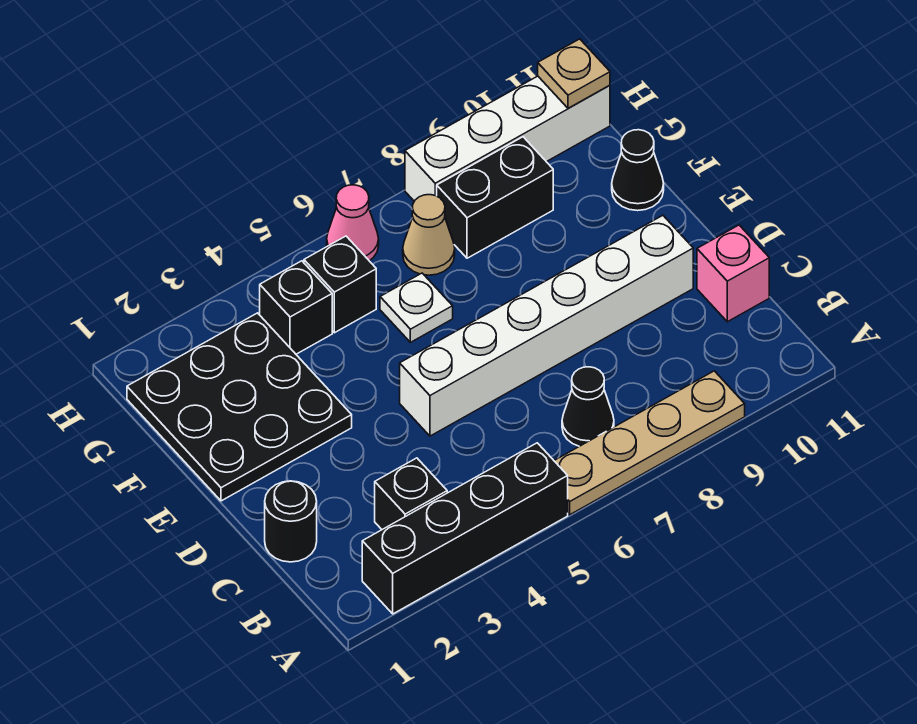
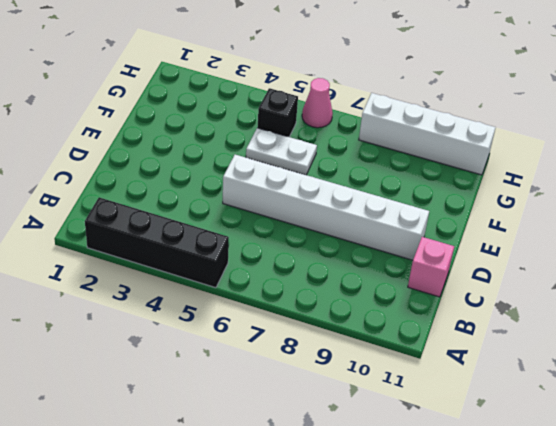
white 1x2 plate [246,128,317,175] -> white 1x1 plate [380,273,453,342]
none -> tan 1x4 plate [554,371,745,515]
none -> black 1x1 brick [375,458,447,529]
none -> black 1x1 cone [562,367,614,446]

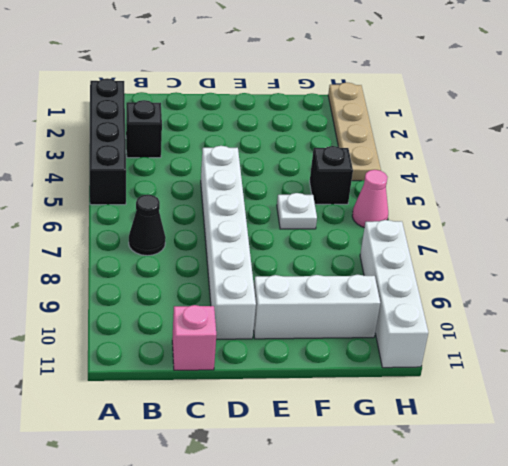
white 1x3 brick [254,275,380,339] -> none
tan 1x4 plate [328,83,381,181] -> tan 1x4 plate moved to [554,371,745,515]
none -> black 1x1 round brick [265,481,317,562]
none -> black 3x3 plate [127,313,352,501]
none -> black 1x1 cone [612,130,664,211]

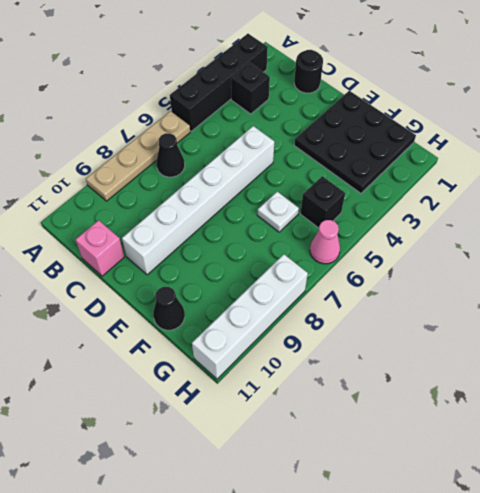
none -> black 1x1 brick [260,261,332,354]
none -> tan 1x1 cone [403,195,455,275]
none -> black 1x2 brick [437,137,553,258]

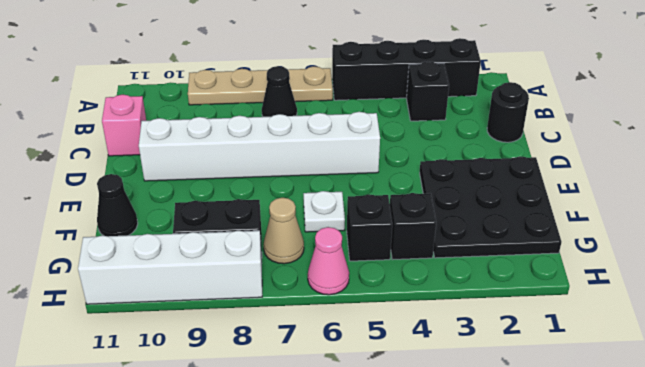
none -> tan 1x1 plate [538,39,610,108]

